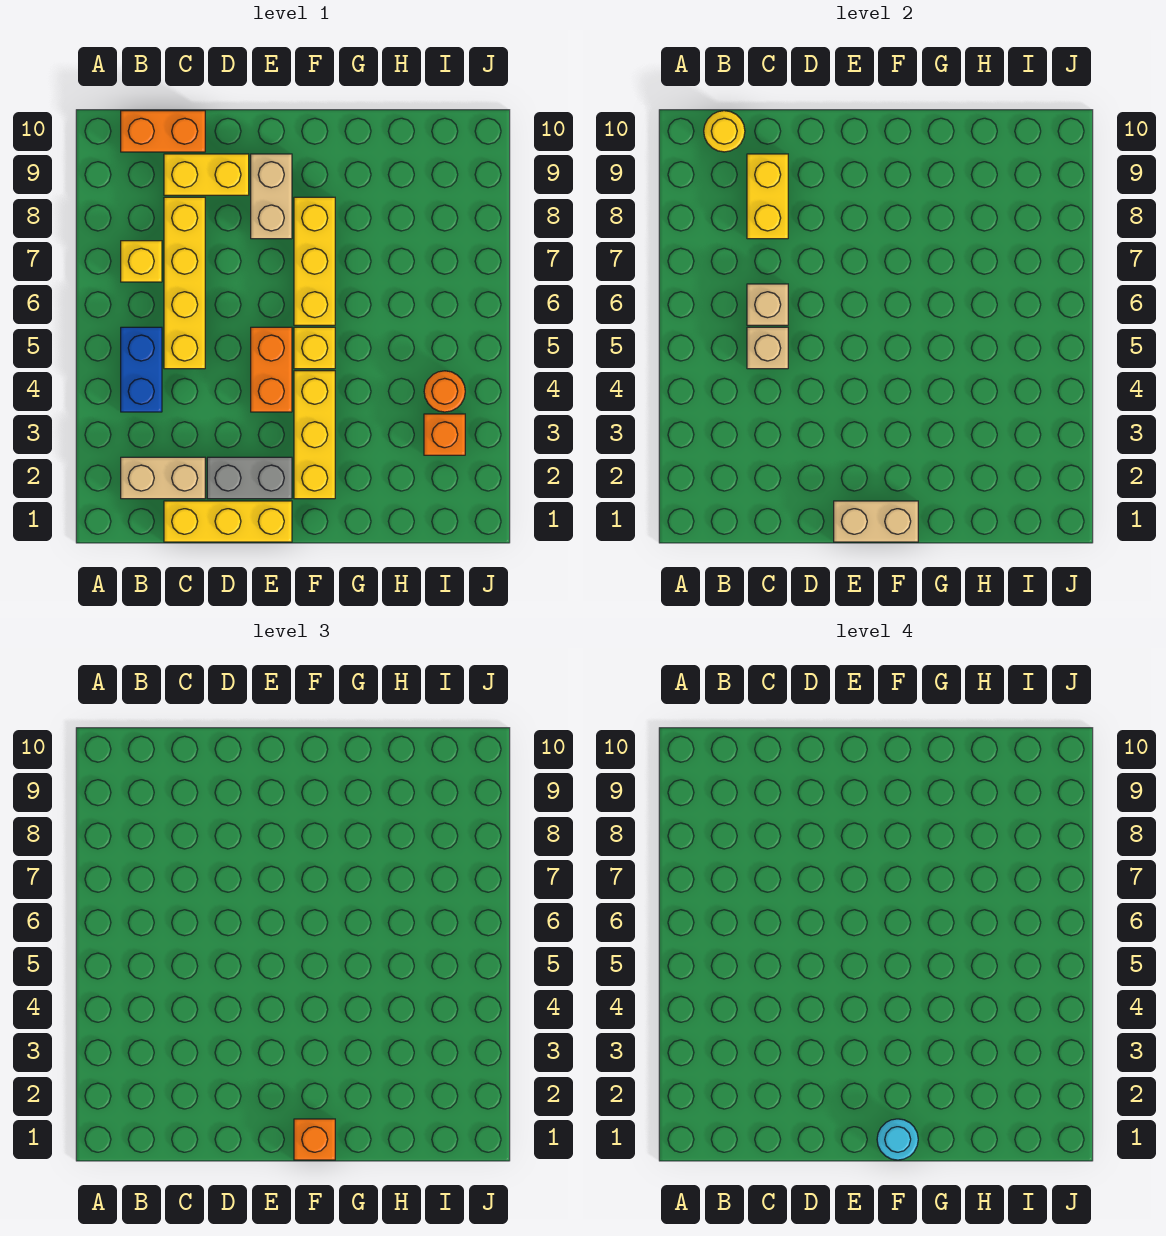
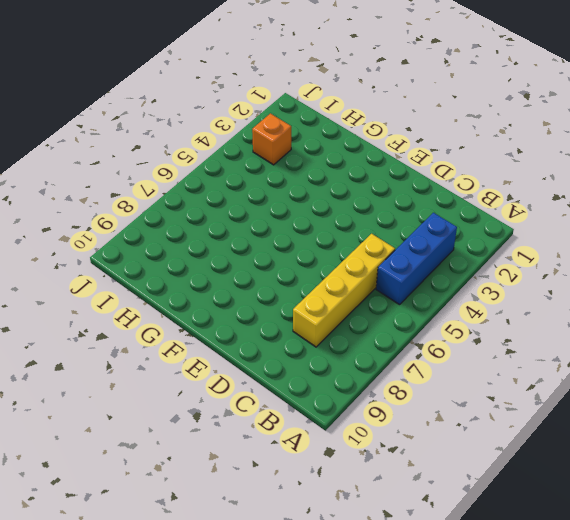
blue 1x3 brick [376,213,457,305] -> blue 1x2 brick [121,327,162,412]
none -> tan 1x2 brick [121,457,205,499]
none -> yellow 1x1 brick [121,241,162,282]
none -> orange 1x2 brick [121,111,205,152]

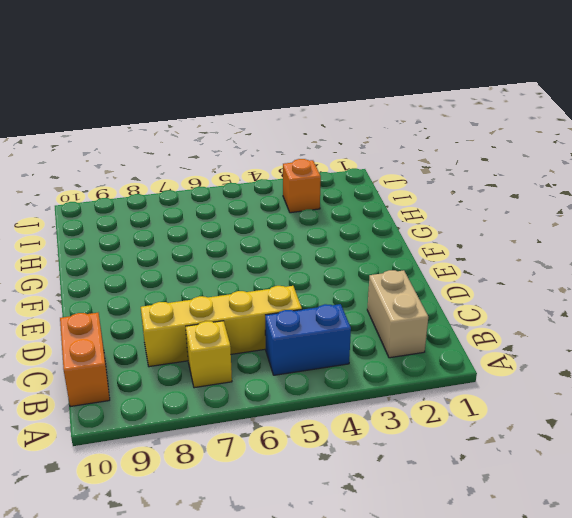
none -> yellow 1x3 brick [164,501,292,542]
none -> yellow 1x2 brick [164,154,249,195]
none -> grey 1x2 brick [207,457,292,499]

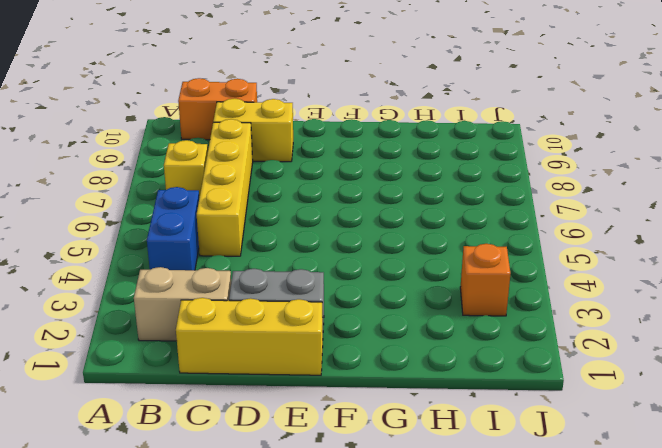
none -> orange 1x2 brick [251,327,292,412]
none -> tan 1x2 brick [251,154,292,239]
none -> yellow 1x3 brick [294,371,335,499]

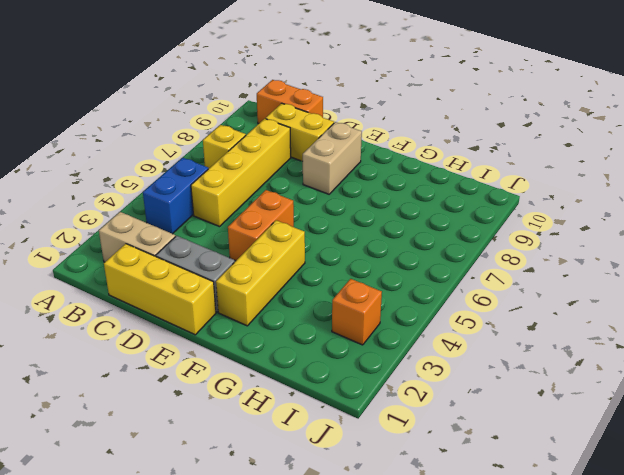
none -> yellow 1x1 brick [294,327,335,369]
none -> yellow 1x3 brick [294,197,335,325]
none -> orange 1x1 round brick [424,371,465,412]

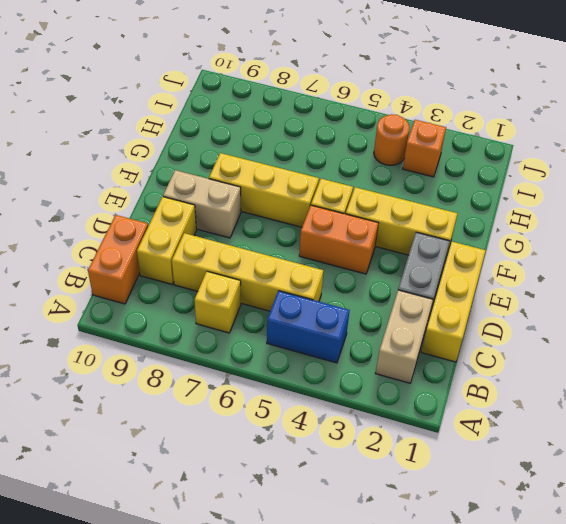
none -> yellow 1x1 round brick [704,111,745,152]
none -> tan 1x1 brick [747,327,788,369]
none -> tan 1x1 brick [747,284,788,325]

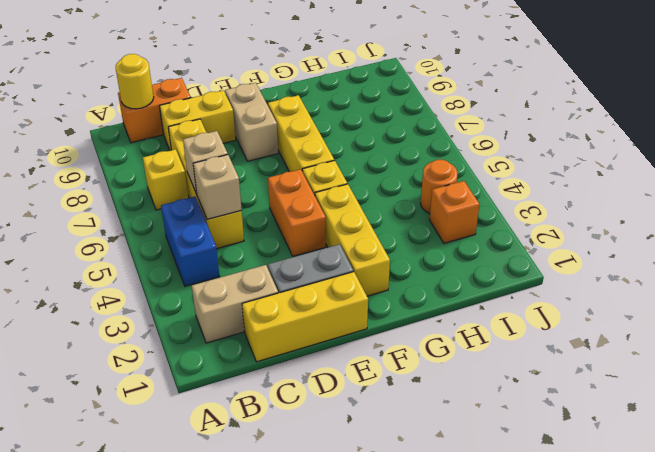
none -> yellow 1x2 brick [747,154,788,239]
none -> tan 1x2 brick [834,501,918,542]
none -> orange 1x1 brick [294,1119,335,1160]

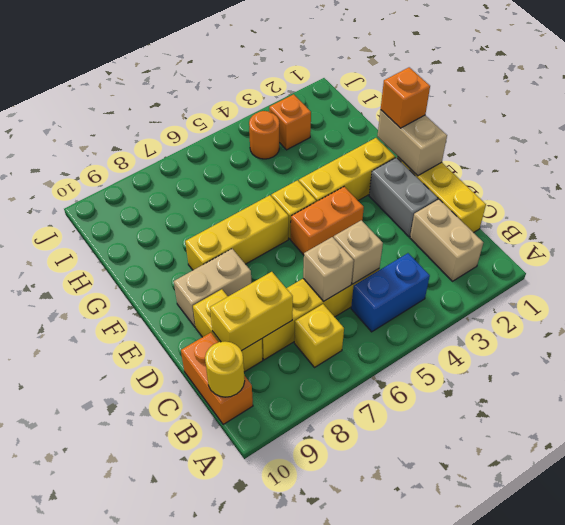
none -> cyan 1x1 round brick [877,1119,918,1160]

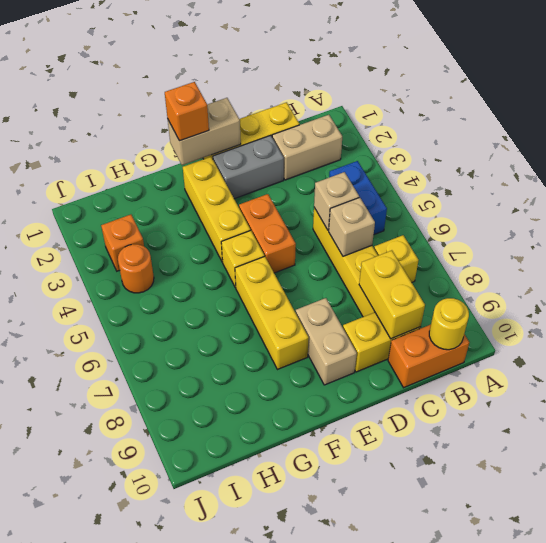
none -> cyan 1x1 round brick [877,1119,918,1160]

